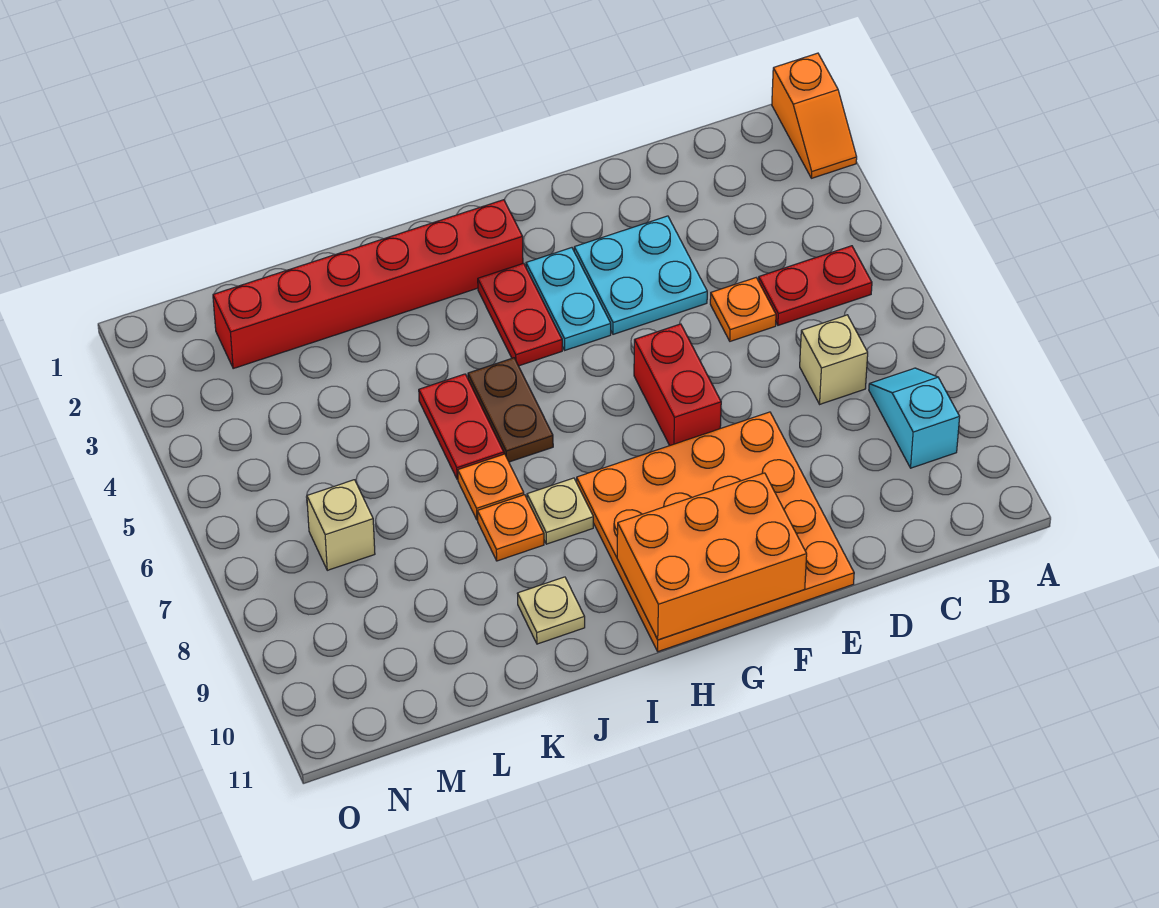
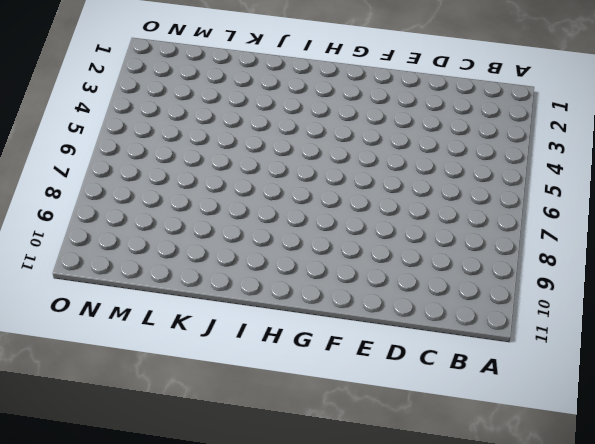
none -> orange 1x2 slope [772,53,857,178]
none -> red 1x2 plate [759,246,872,325]
none -> cyan 1x2 slope [869,368,960,468]

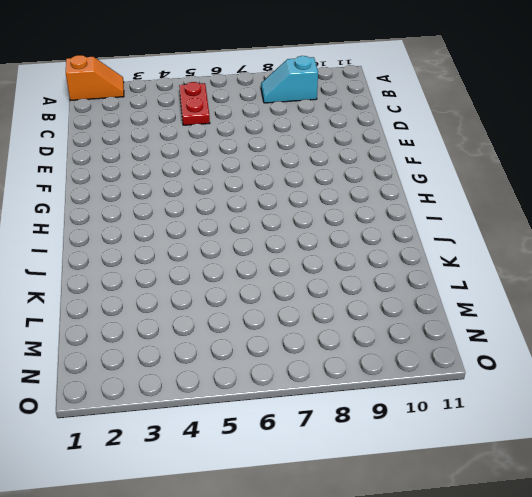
none -> tan 1x1 brick [800,315,868,404]
none -> orange 1x1 plate [710,278,776,341]
none -> cyan 2x2 plate [574,216,707,334]

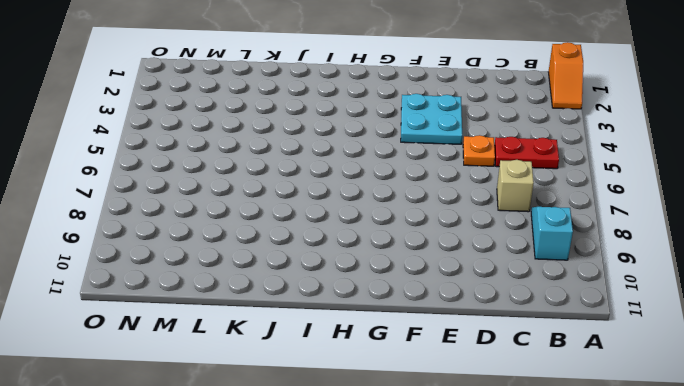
none -> orange 4x4 plate [577,412,854,652]
none -> red 1x2 brick [634,324,721,446]
none -> cyan 1x2 plate [526,248,611,350]

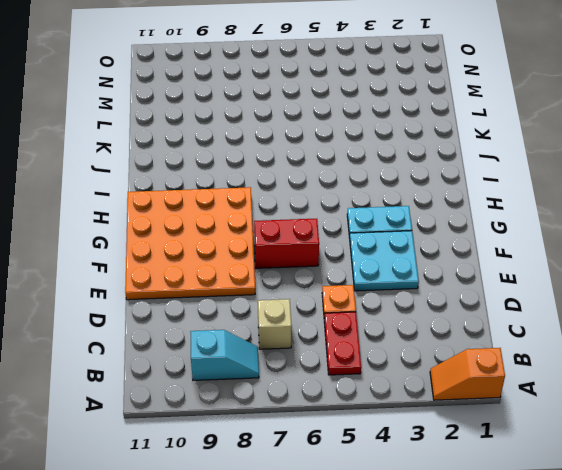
none -> red 1x6 brick [213,200,523,368]
none -> red 1x2 plate [478,263,562,366]
none -> brown 1x2 plate [468,358,553,462]

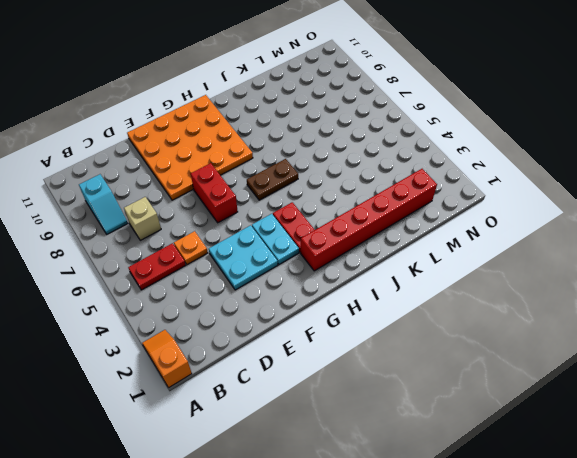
brown 1x2 plate [247,159,298,200] -> brown 1x2 plate turned to [468,358,553,462]
none -> tan 1x1 plate [527,478,593,544]
none -> red 1x2 plate [419,374,504,479]
none -> orange 1x1 plate [458,454,524,520]

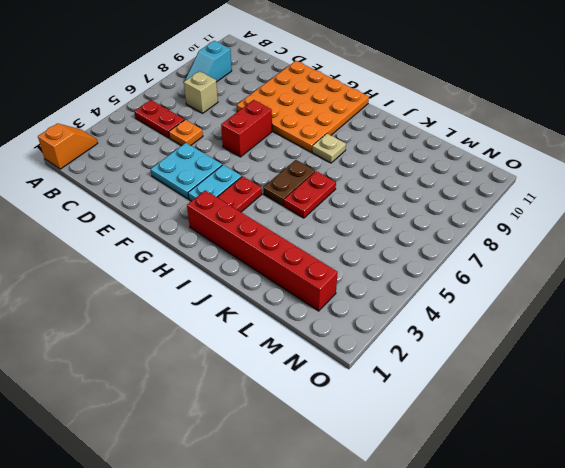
none -> orange 1x1 plate [458,454,524,520]
none -> orange 1x1 plate [477,495,544,561]
none -> tan 1x1 plate [518,577,585,644]

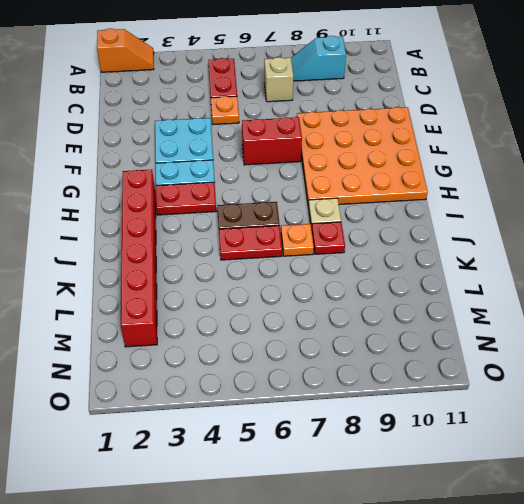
red 1x1 plate [311,222,345,254] -> orange 1x1 plate [477,495,544,561]
none -> tan 1x1 plate [518,577,585,644]
none -> tan 1x1 brick [307,480,375,570]
none -> orange 2x3 brick [617,473,807,640]

